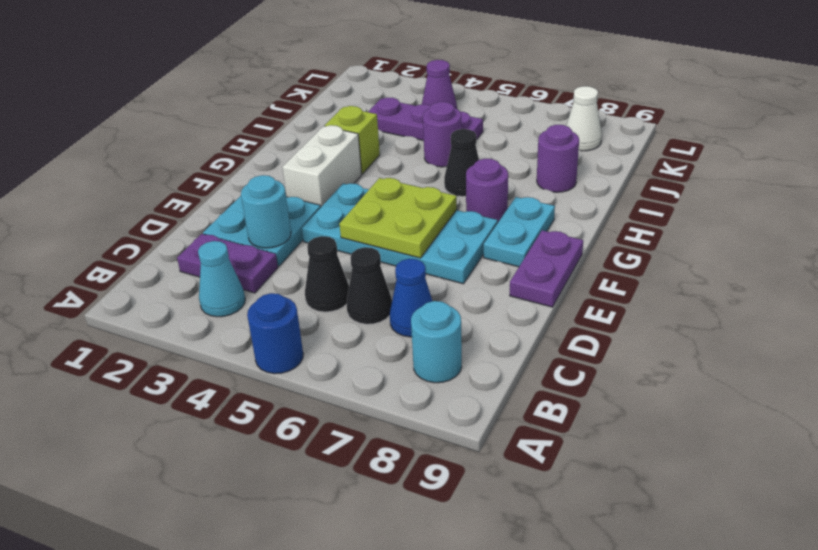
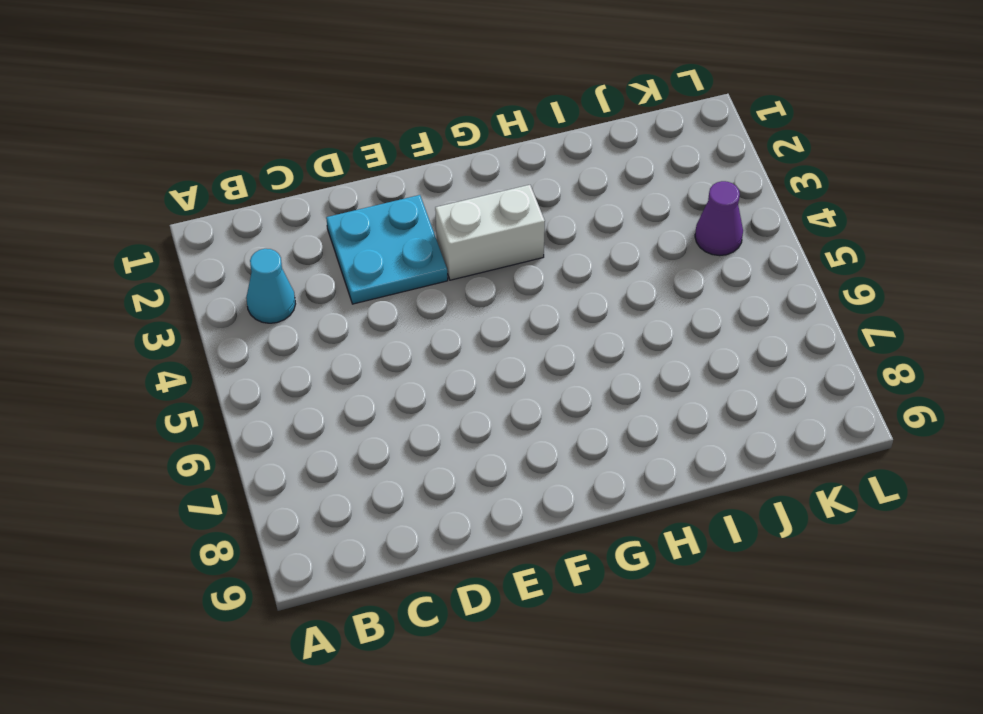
none -> blue 1x1 round brick [247,293,303,374]
none -> cyan 1x1 round brick [411,301,462,383]
none -> purple 1x2 plate [177,234,278,293]

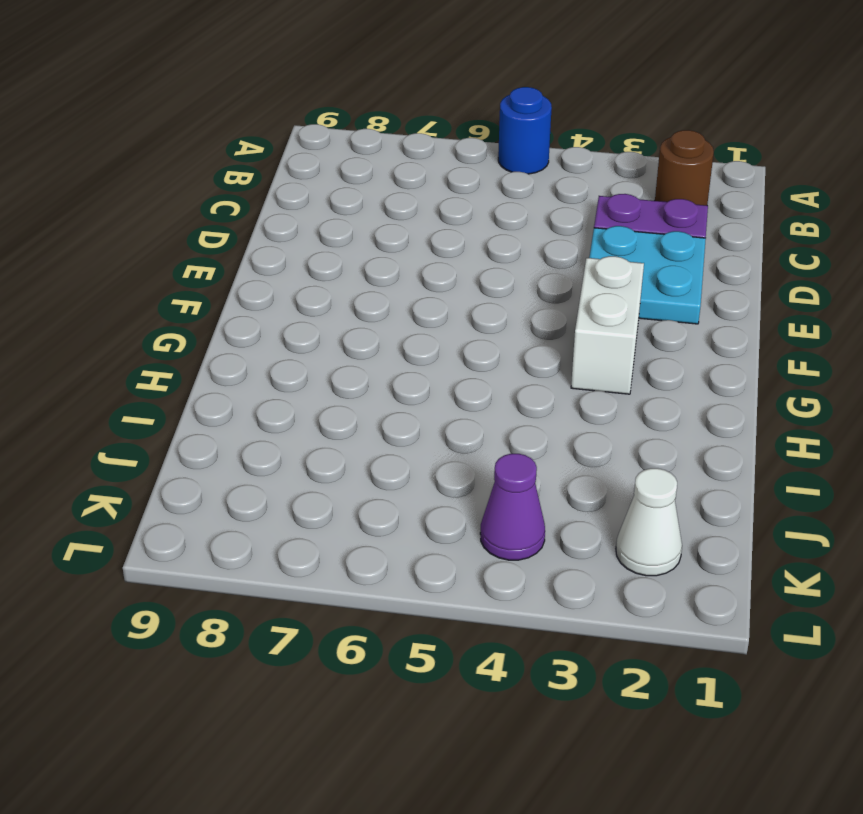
brown 1x1 round brick [655,130,714,205] -> none
white 1x1 cone [616,468,682,576] -> white 1x1 cone moved to [566,86,602,151]
none -> cyan 1x1 cone [198,241,245,317]
none -> cyan 1x1 round brick [411,301,462,383]
none -> black 1x1 cone [305,236,349,312]

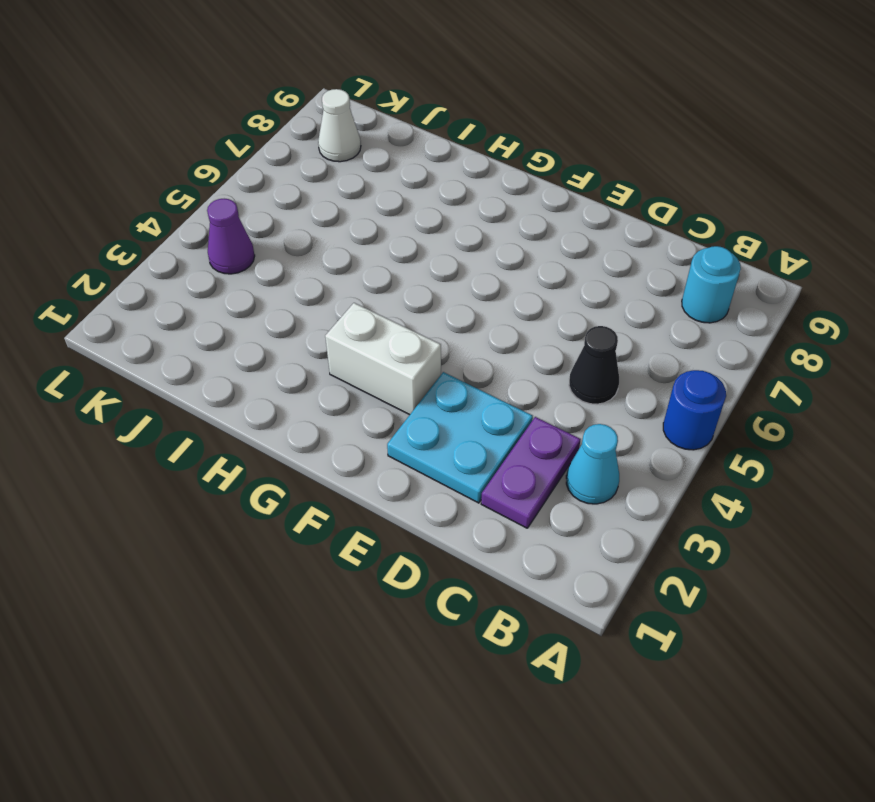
none -> black 1x1 cone [347,247,392,324]
none -> blue 1x1 cone [390,259,432,337]
none -> cyan 2x4 plate [302,183,498,284]

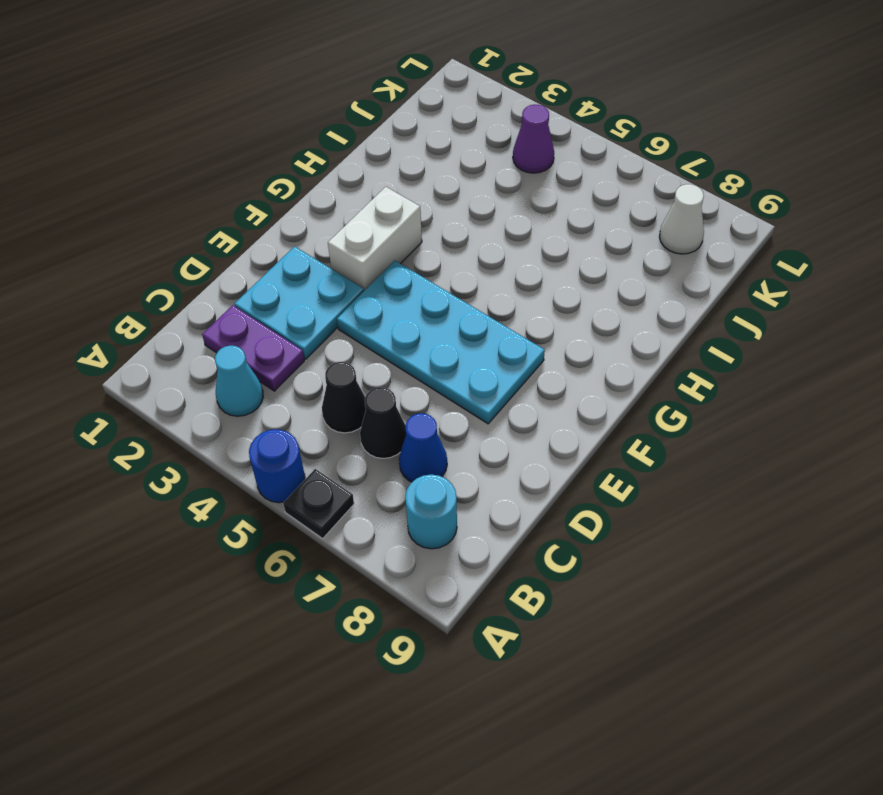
black 1x1 plate [283,469,354,538] -> none
none -> purple 1x2 plate [510,230,583,307]
none -> cyan 1x2 plate [484,197,555,267]
none -> purple 1x1 round brick [466,159,508,222]

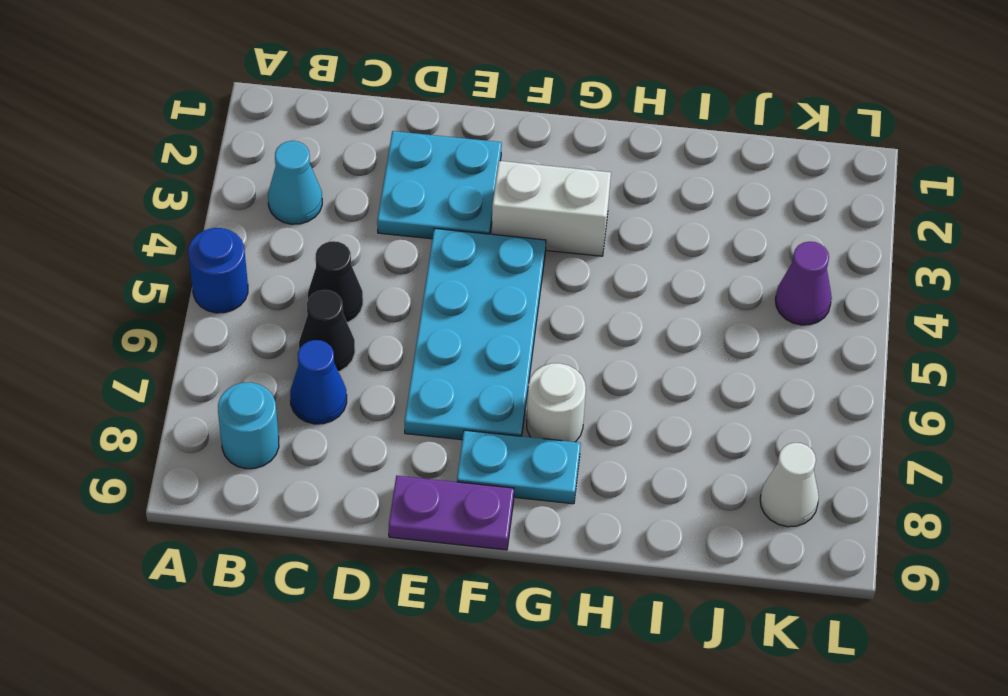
white 1x1 round brick [527,363,586,442] -> purple 1x1 round brick [466,159,508,222]
none -> purple 1x2 plate [177,234,278,293]
none -> lime 1x1 brick [325,106,380,174]
none -> black 1x1 cone [444,129,479,197]

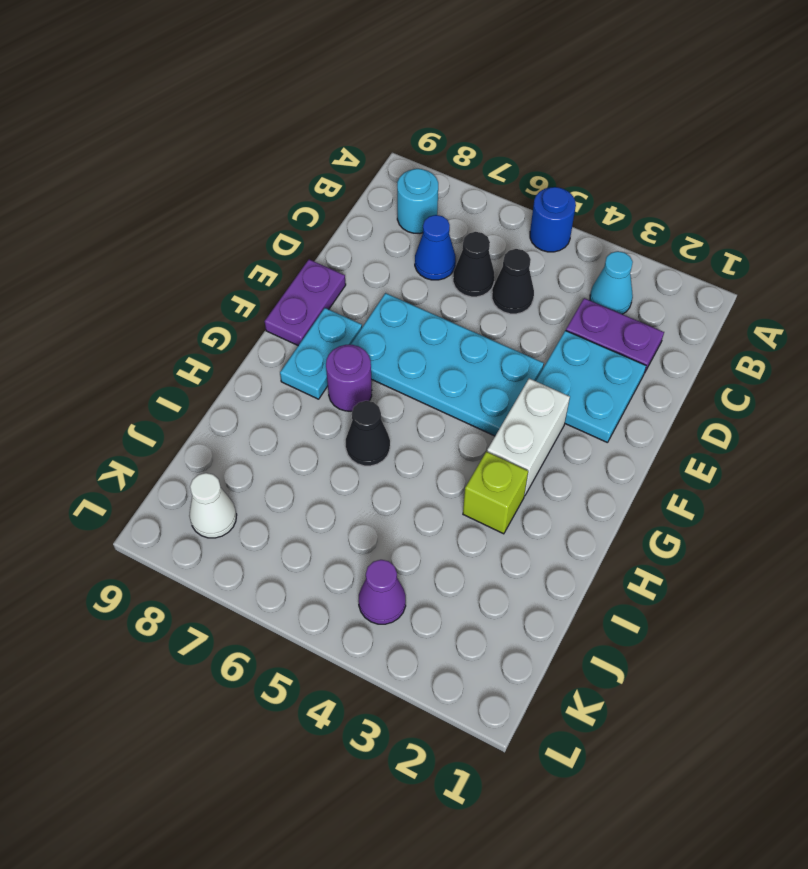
none -> purple 1x1 round brick [423,102,462,167]
none -> purple 1x1 round brick [537,125,579,192]
none -> purple 1x3 plate [368,98,483,141]

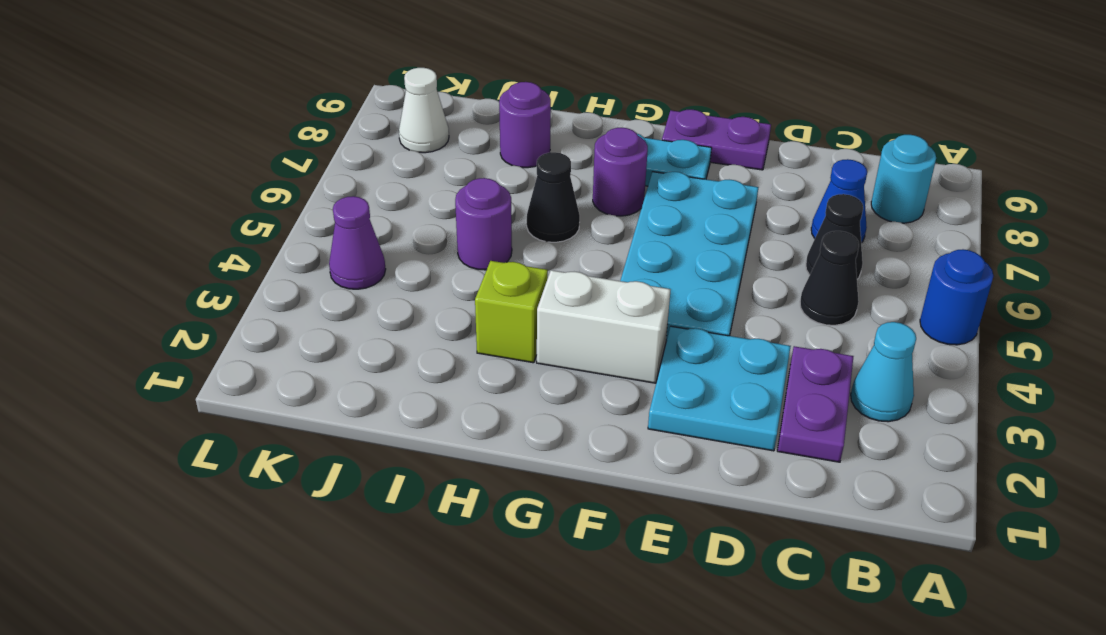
none -> purple 1x3 plate [368,98,483,141]
none -> cyan 1x1 round brick [241,175,291,248]
none -> lime 2x2 plate [340,178,457,258]

